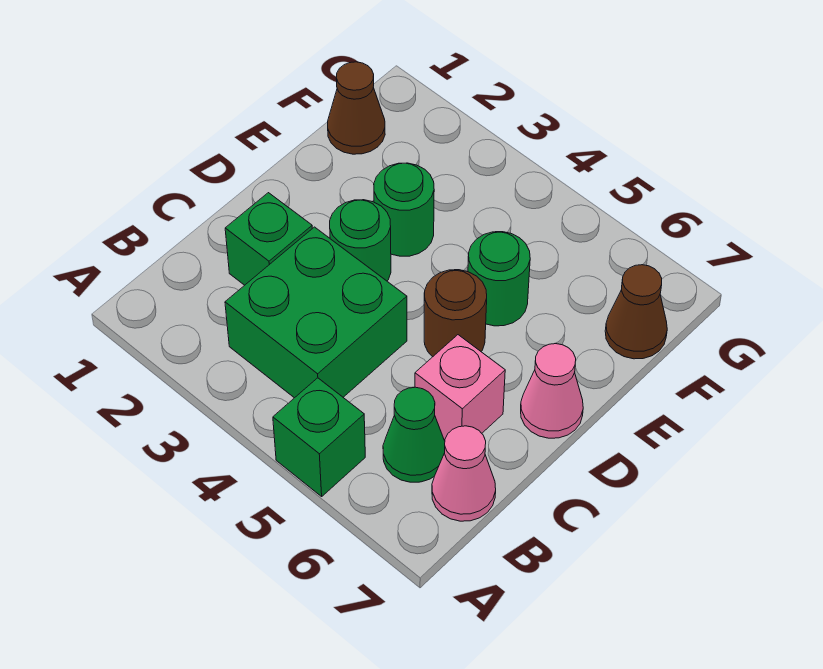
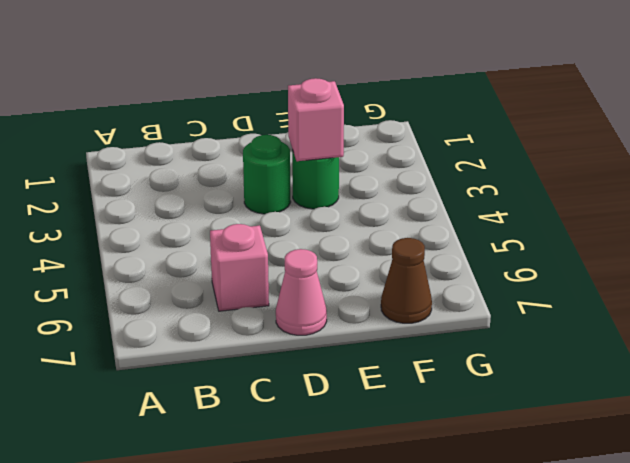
pink 1x1 brick [288,78,344,161] -> none
none -> green 1x1 brick [273,378,365,496]
none -> green 2x2 brick [225,227,407,398]
none -> green 1x1 cone [383,387,445,482]

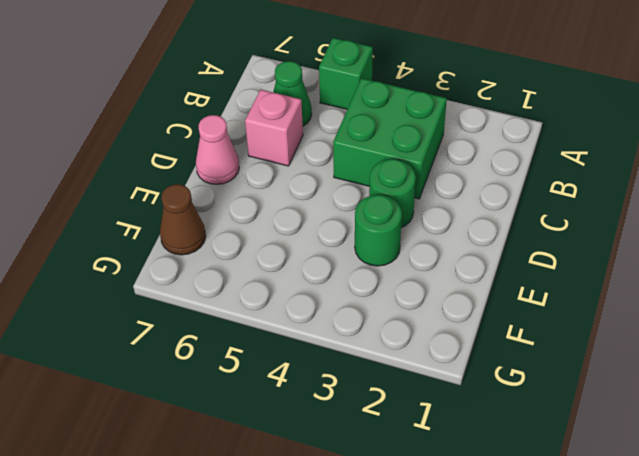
none -> pink 1x1 cone [432,426,496,521]
none -> green 1x1 brick [225,193,312,285]
none -> brown 1x1 round brick [424,270,487,357]

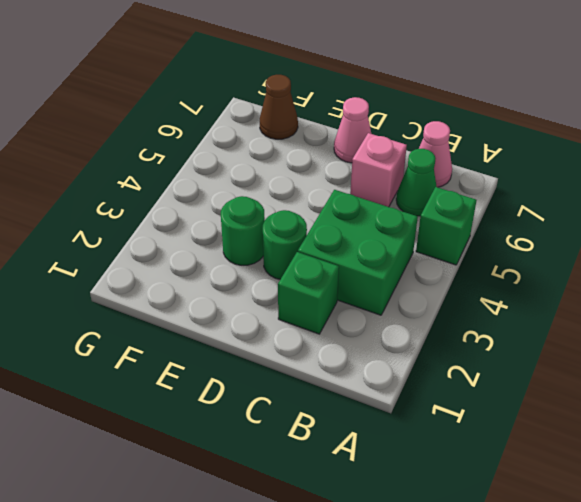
none -> brown 1x1 round brick [424,270,487,357]
none -> green 1x1 round brick [468,232,530,326]
none -> brown 1x1 cone [328,62,385,154]

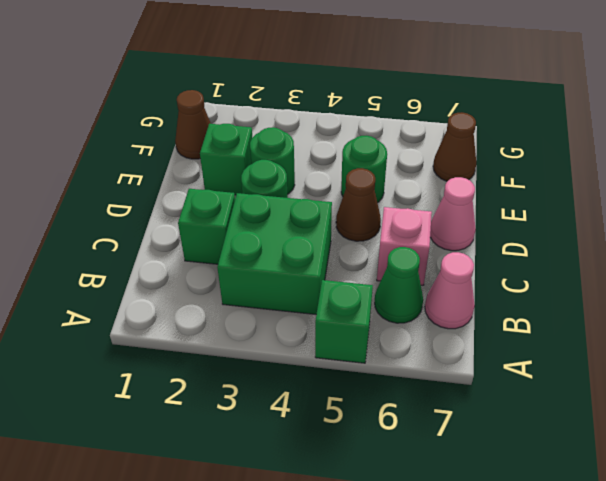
brown 1x1 cone [336,168,381,241] -> brown 1x1 round brick [424,270,487,357]
green 1x1 brick [200,124,252,195] -> none

